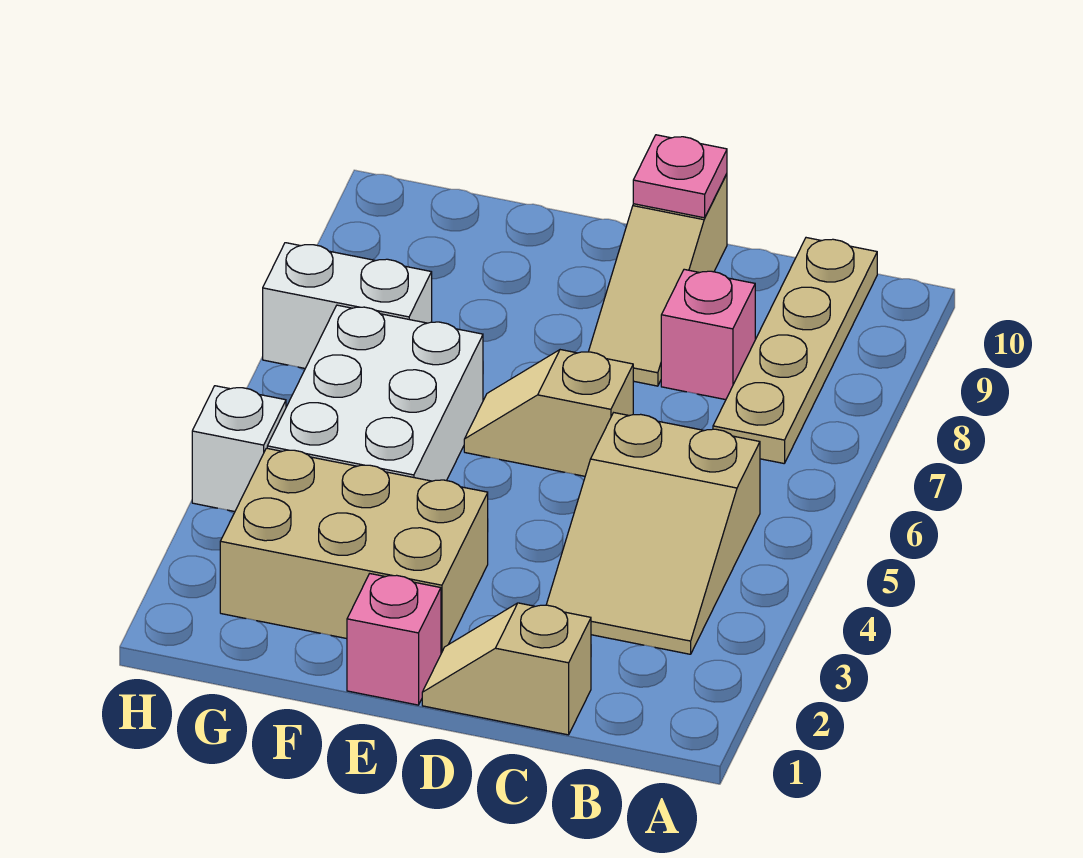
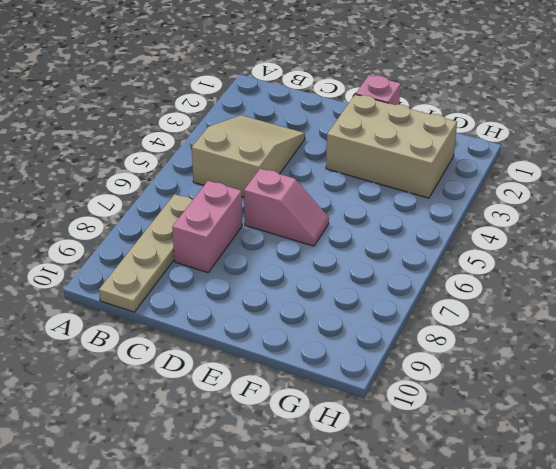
pink 1x2 brick [172,181,242,273] -> pink 1x1 brick [661,269,755,400]
pink 1x2 slope [244,169,329,246] -> tan 1x2 slope [464,350,633,476]
none -> tan 1x2 slope [422,603,591,735]
none -> tan 1x3 slope [589,174,727,386]
none -> white 2x3 brick [267,305,483,481]

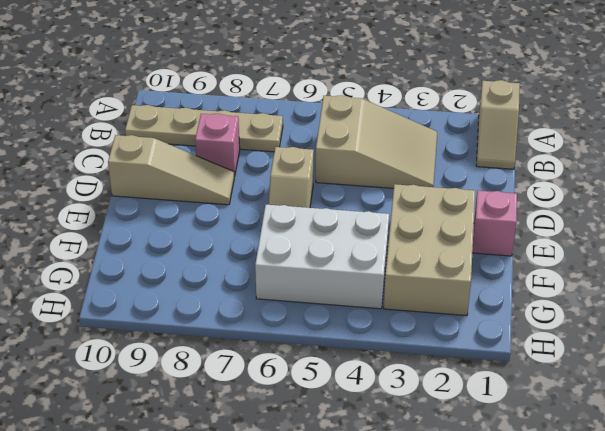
tan 1x2 slope [476,80,520,169] -> tan 1x2 slope moved to [422,603,591,735]
none -> white 1x2 brick [263,243,432,368]
none -> white 1x1 brick [192,386,286,512]
none -> pink 1x1 plate [633,135,727,218]

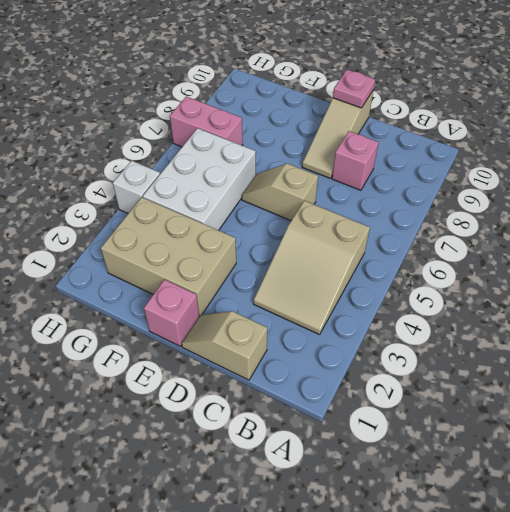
pink 1x2 brick [170,97,243,147] -> white 1x2 brick [263,243,432,368]
none -> tan 1x4 plate [713,238,877,463]

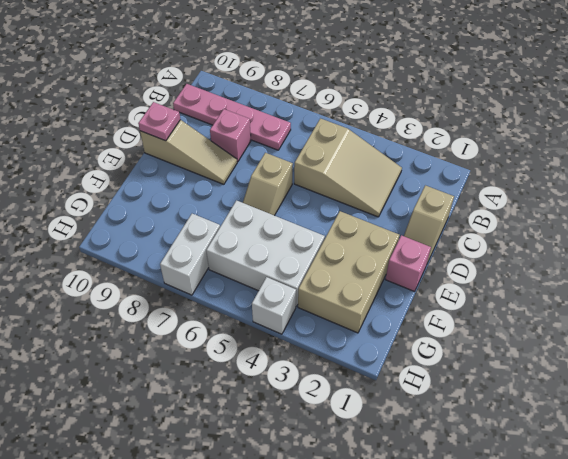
pink 1x4 plate [173,84,291,150] -> tan 1x4 plate [713,238,877,463]

